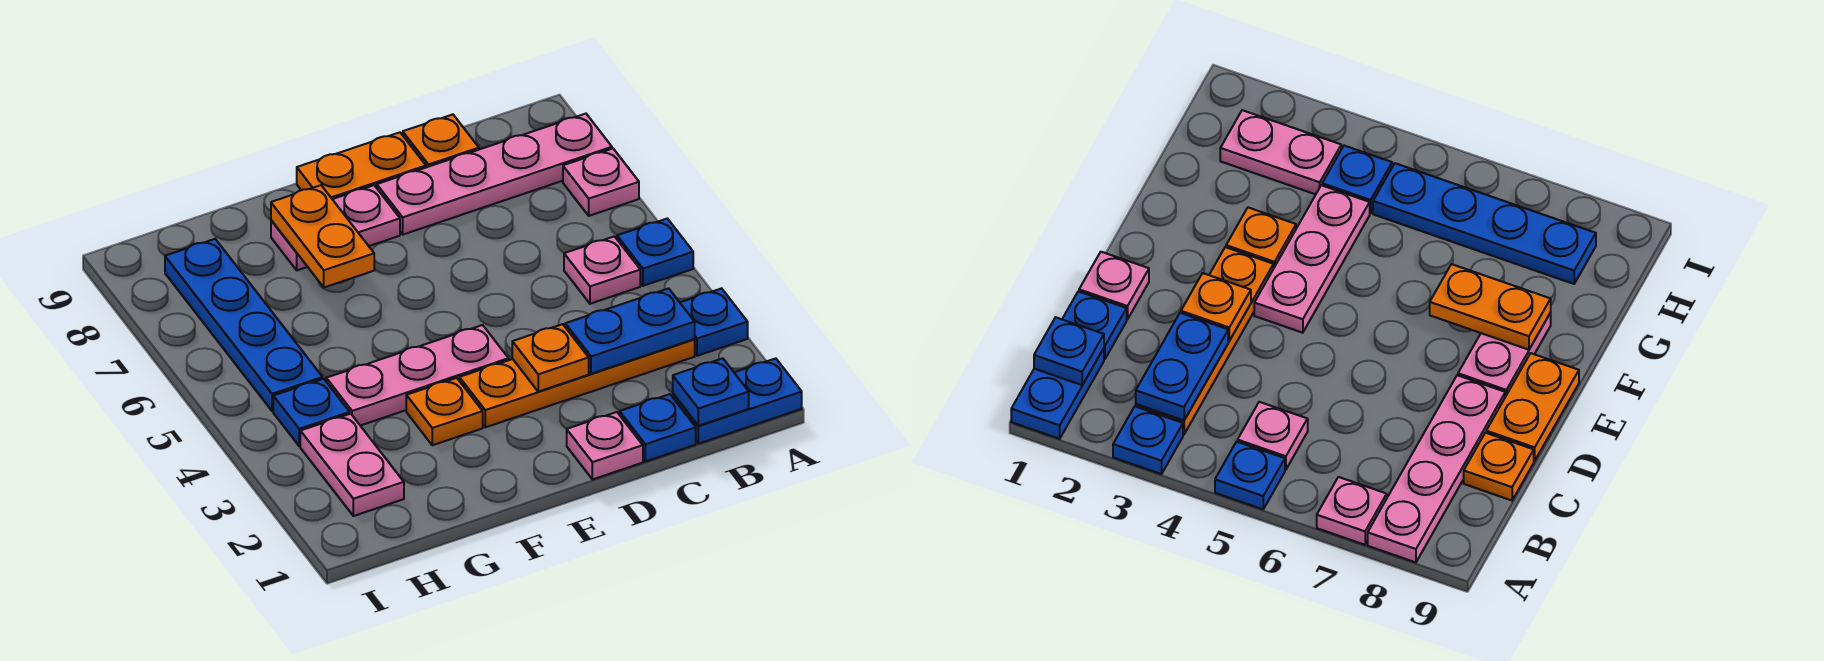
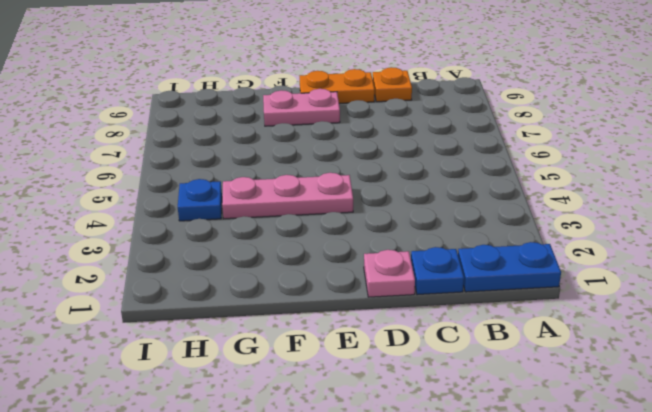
none -> blue 1x1 plate [680,288,748,356]
none -> blue 1x1 plate [617,218,693,286]
none -> pink 1x1 plate [563,149,639,216]

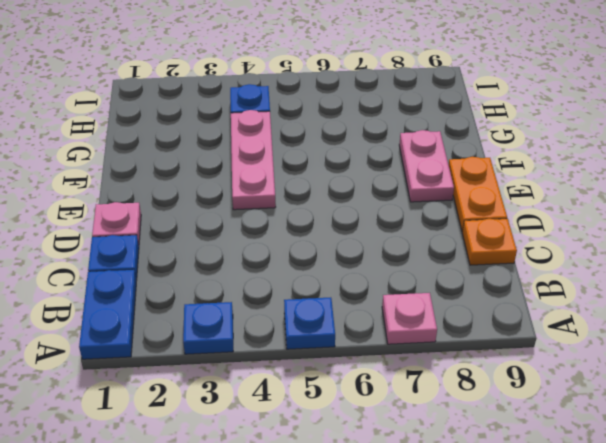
none -> pink 1x4 plate [377,114,612,235]
none -> orange 1x4 plate [459,339,695,427]
none -> pink 1x1 plate [564,236,640,304]

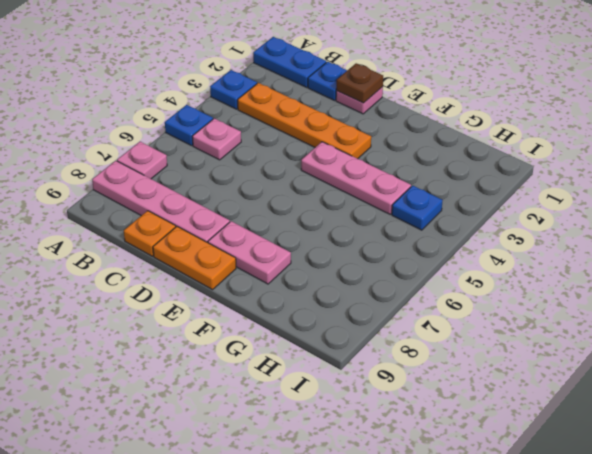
brown 1x1 plate [336,63,383,103] -> none
none -> orange 1x1 plate [406,378,483,445]
none -> pink 1x2 plate [300,414,404,516]
none -> blue 1x4 plate [165,239,322,411]

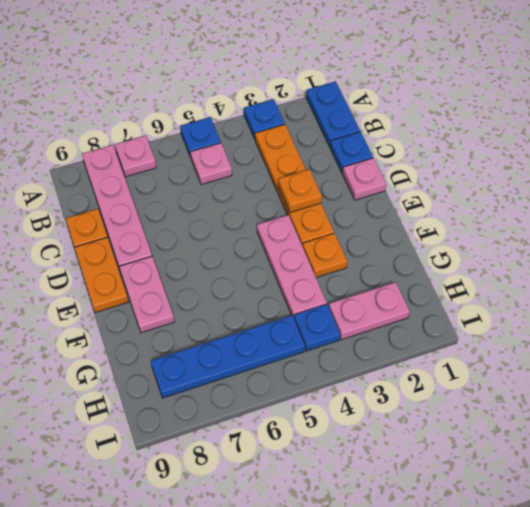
none -> blue 1x1 plate [673,358,749,426]
none -> blue 1x2 plate [565,288,695,374]
none -> orange 1x2 plate [271,185,374,287]

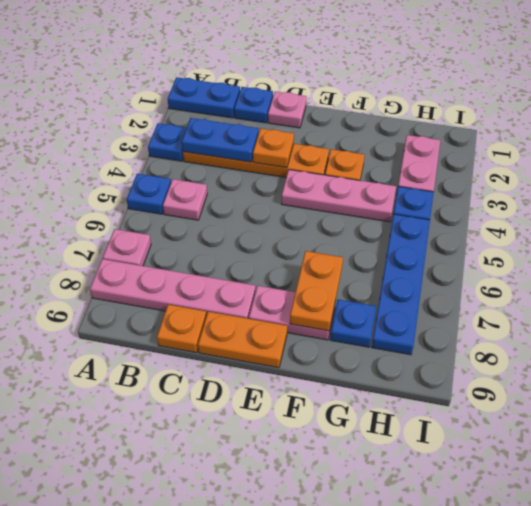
blue 1x1 plate [330,300,376,347] -> blue 1x1 plate moved to [673,358,749,426]

